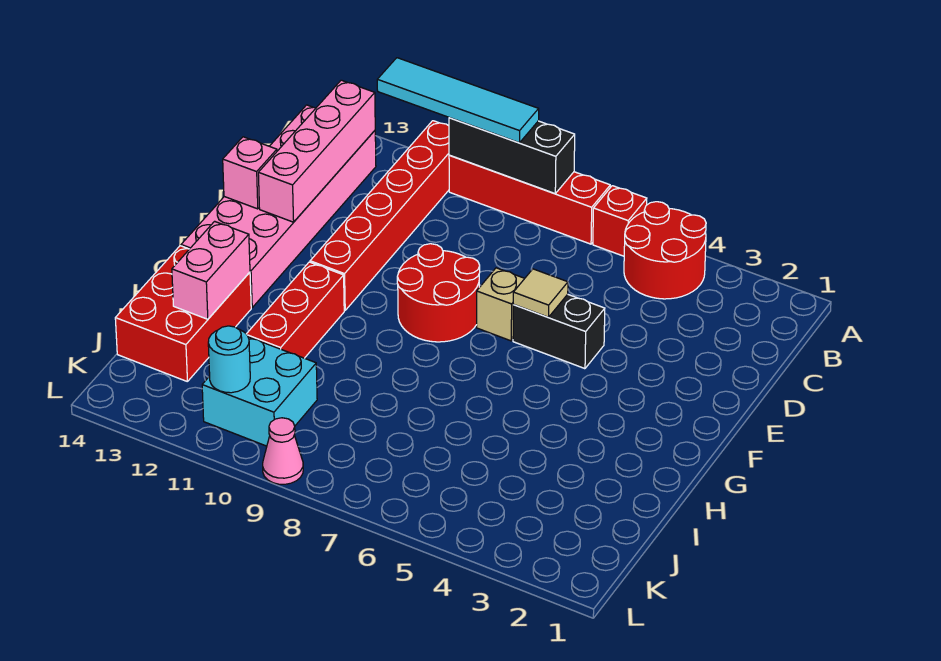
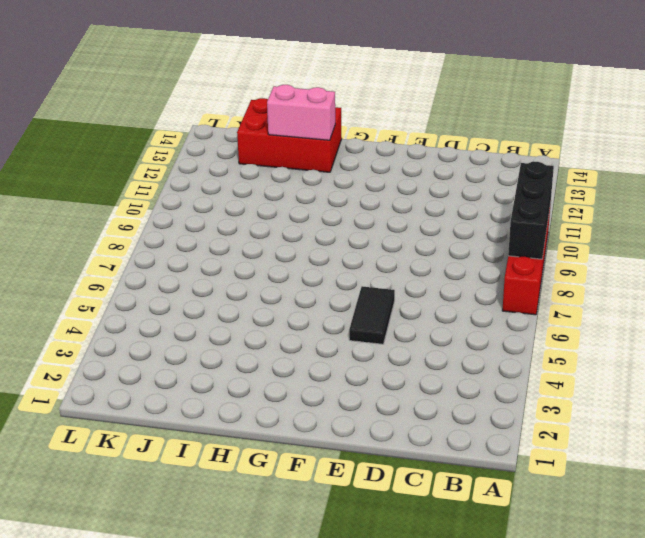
black 1x2 tile [349,286,395,344] -> black 1x2 brick [513,294,605,369]
none -> red 2x2 round brick [624,202,706,299]
none -> red 1x1 brick [593,186,647,256]
none -> red 1x6 brick [310,121,449,310]

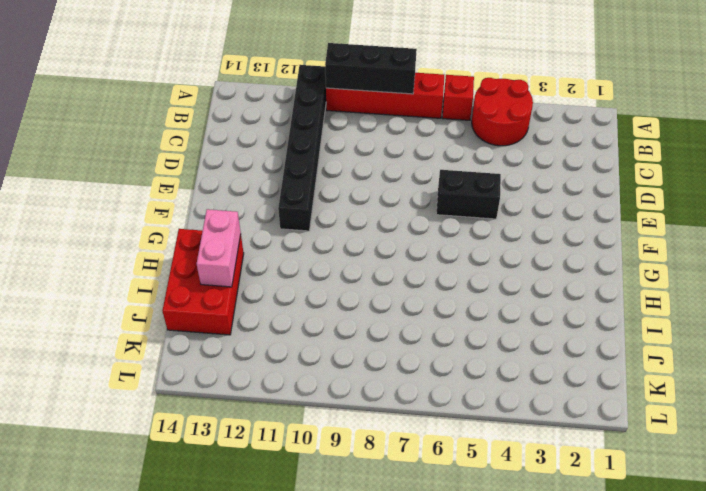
black 1x6 brick [278,65,326,231] -> red 1x6 brick [310,121,449,310]
none -> pink 2x6 brick [181,105,376,308]
none -> tan 1x1 brick [477,268,525,341]
none -> red 2x2 round brick [397,244,480,342]

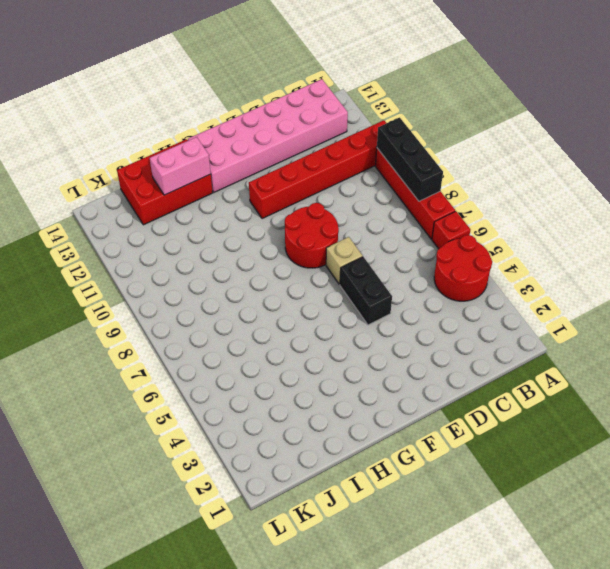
none -> red 1x3 brick [247,262,344,358]
none -> cyan 2x2 brick [202,337,317,446]
none -> pink 1x1 cone [263,418,303,484]

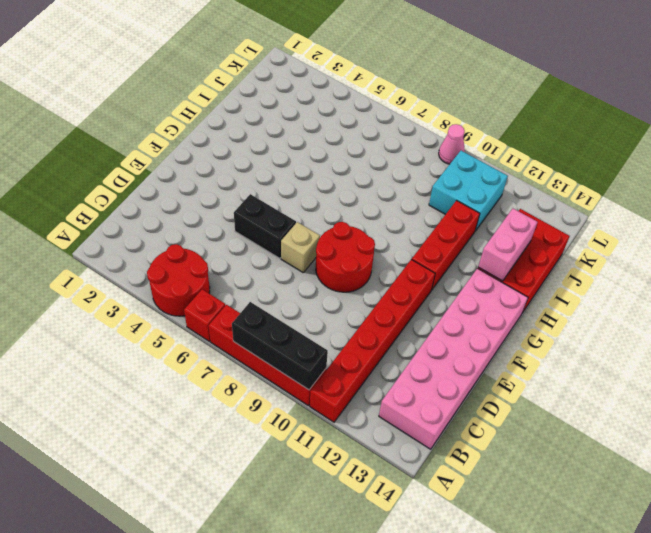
none -> pink 1x4 brick [258,80,375,222]
none -> tan 1x1 tile [513,269,568,317]
none -> pink 1x1 brick [223,137,277,209]

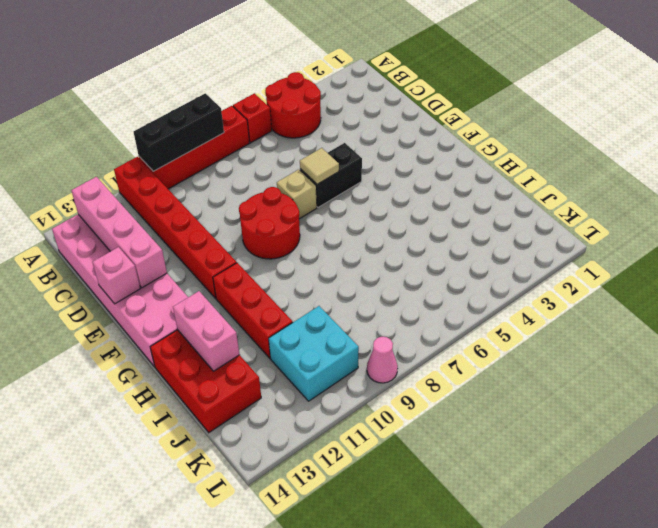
none -> cyan 1x1 round brick [208,326,250,393]
none -> cyan 1x4 tile [377,58,539,143]

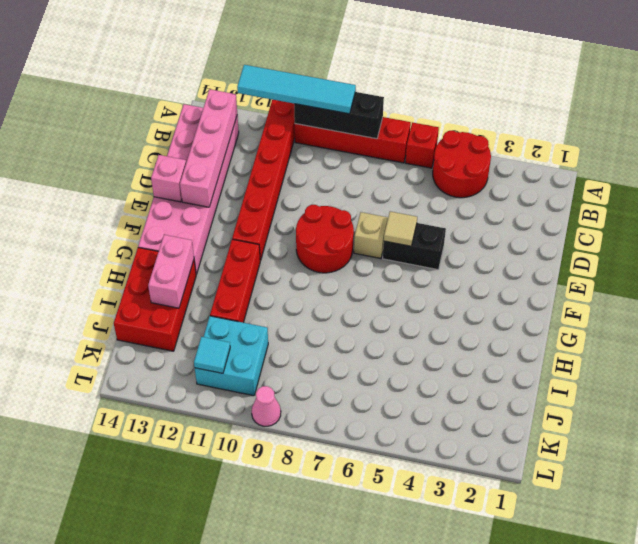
cyan 1x1 tile [194,337,230,373] -> cyan 1x1 round brick [208,326,250,393]

